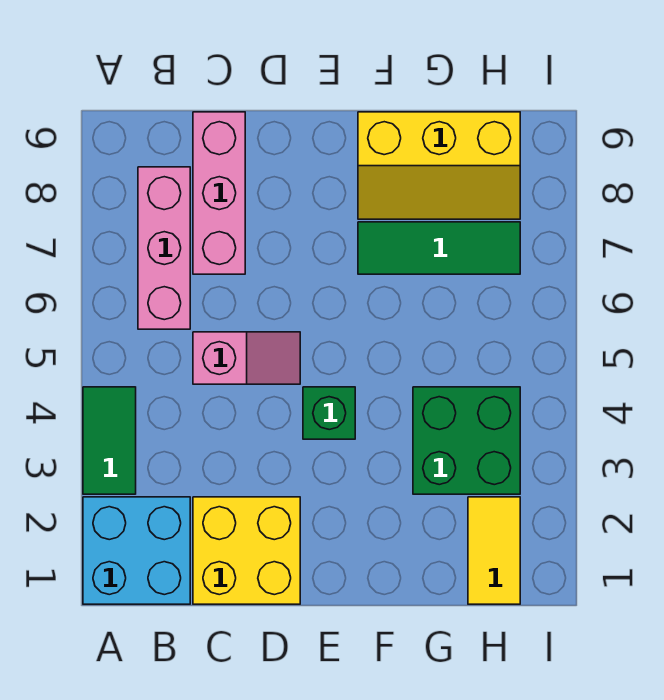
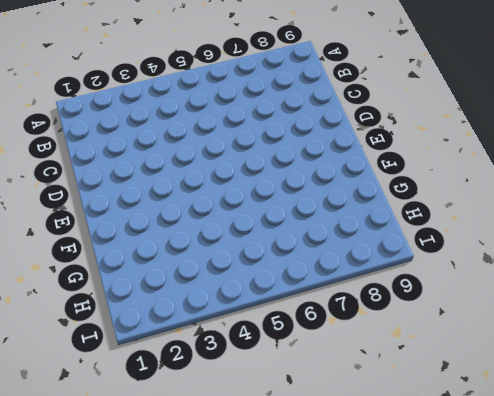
none -> cyan 2x2 brick [83,497,190,604]
none -> green 1x2 tile [83,387,136,494]

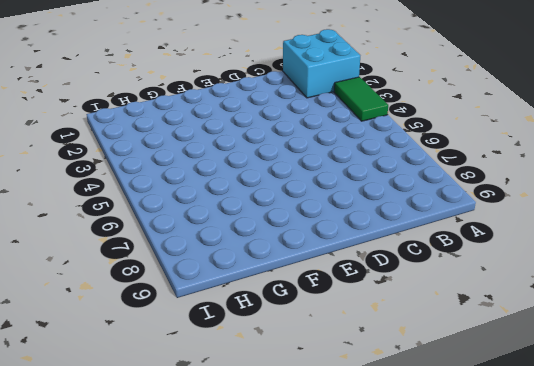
none -> pink 1x3 brick [138,167,190,329]
none -> yellow 2x2 brick [193,497,300,604]

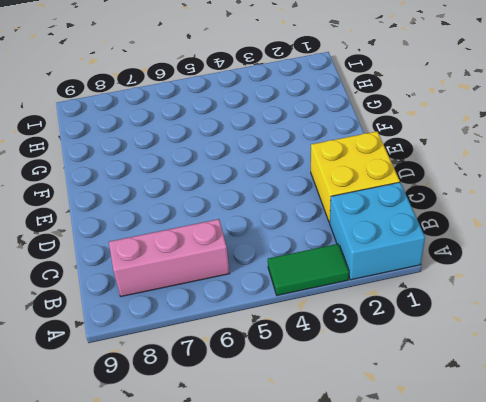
none -> pink 1x2 slope [193,332,300,384]
none -> pink 1x3 brick [193,112,245,274]

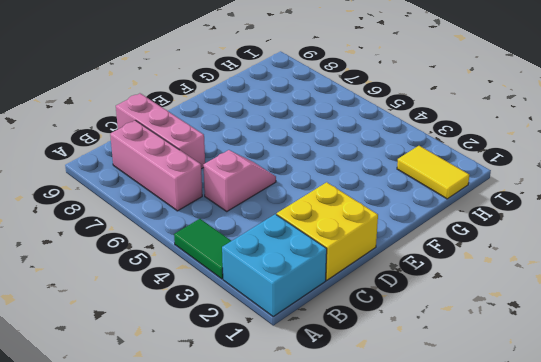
none -> green 1x1 brick [303,387,355,439]
none -> green 1x3 tile [358,222,520,274]

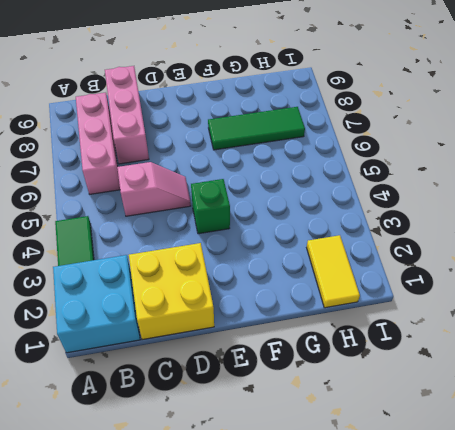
none -> yellow 2x3 slope [358,112,520,219]
none -> green 2x2 brick [413,387,520,494]

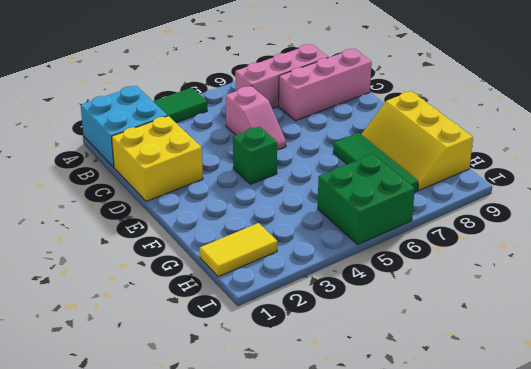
green 2x2 brick [318,154,415,244] -> green 2x2 brick moved to [413,387,520,494]

